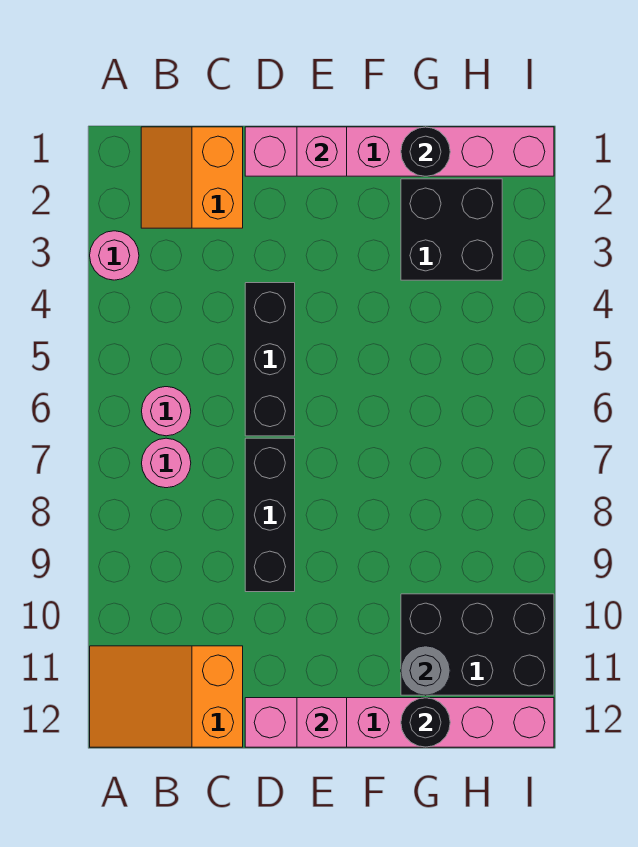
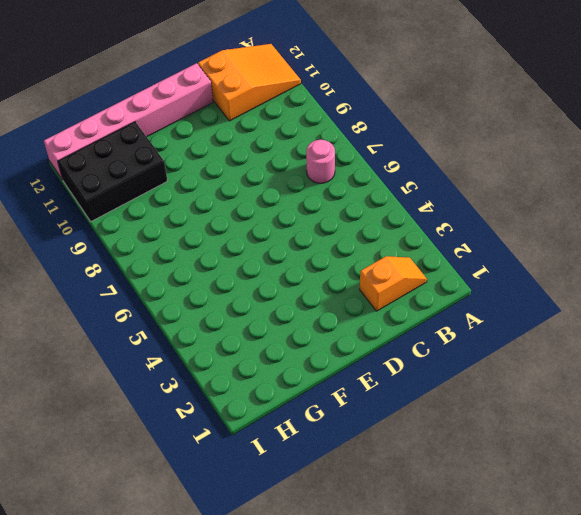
orange 1x2 slope [360,256,427,311] -> orange 2x2 slope [141,127,243,228]
none -> pink 1x1 round brick [90,231,139,280]
none -> pink 1x1 round brick [142,387,191,436]
none -> pink 1x6 brick [245,127,554,176]

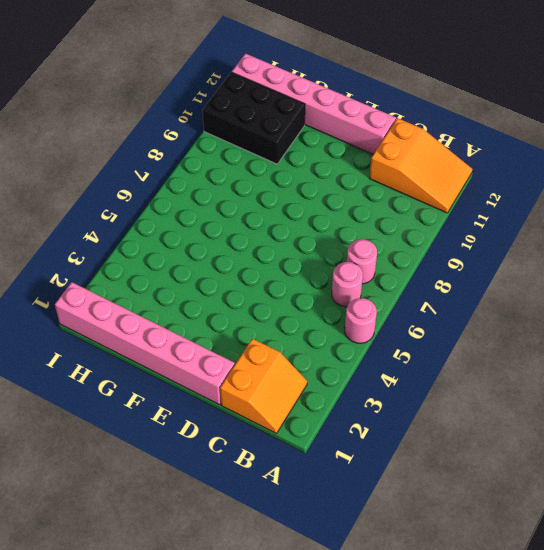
pink 1x1 round brick [345,298,377,343] -> pink 1x1 round brick moved to [90,231,139,280]
none -> black 1x3 brick [245,283,295,436]
none -> black 1x3 brick [245,438,295,592]
none -> black 2x2 brick [401,179,502,280]

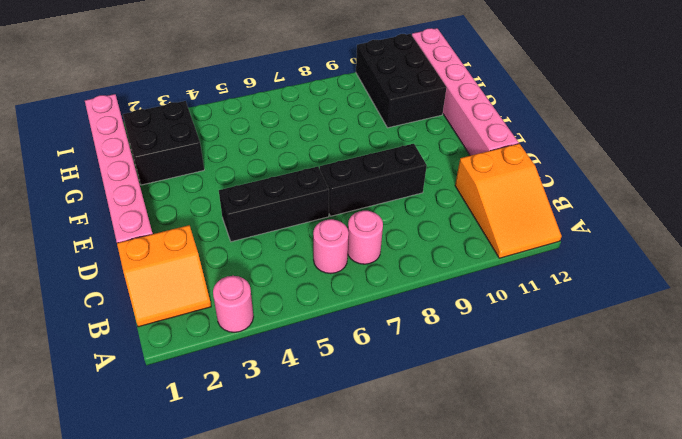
none -> pink 1x1 brick [297,127,347,176]
none -> pink 1x1 brick [297,698,347,747]
none -> black 1x1 round brick [401,127,450,176]

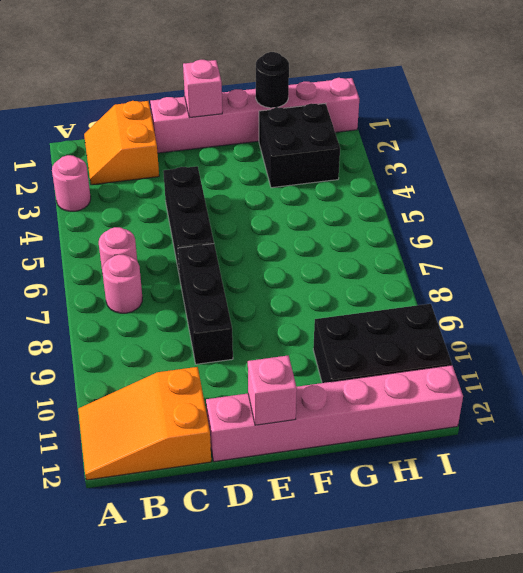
none -> grey 1x1 round brick [401,646,450,695]
none -> black 1x1 round brick [401,698,450,747]

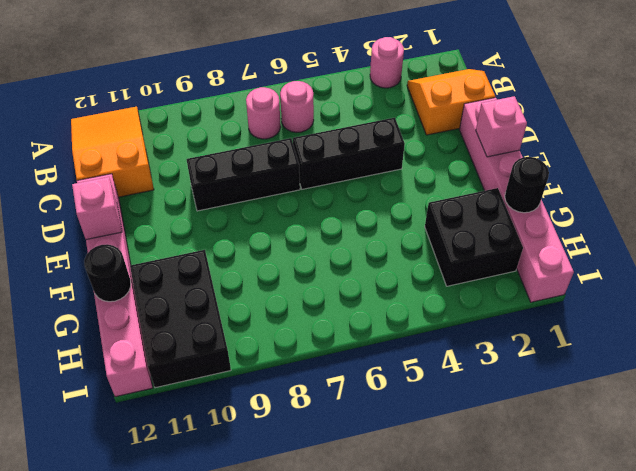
none -> grey 1x1 round brick [401,646,450,695]

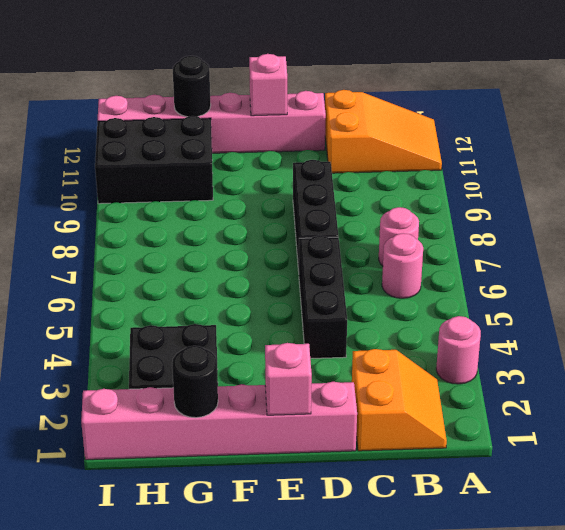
none -> grey 1x1 round brick [401,646,450,695]

